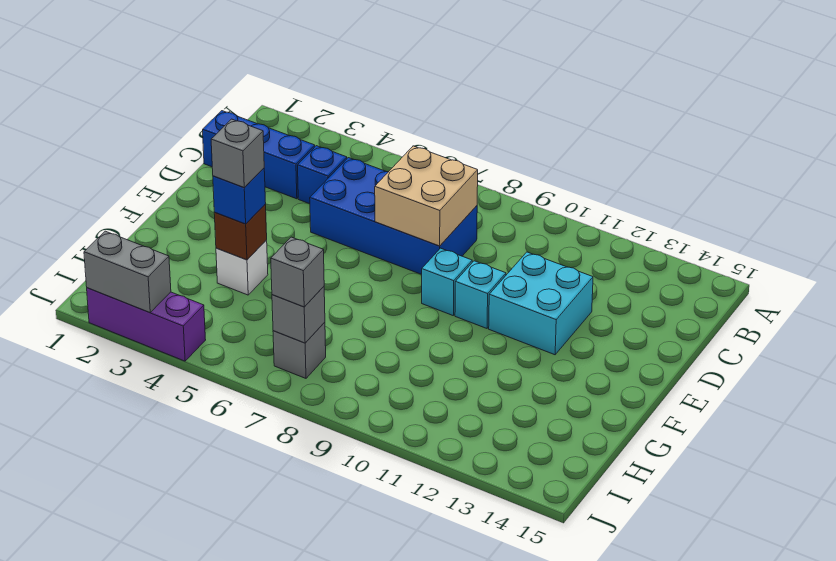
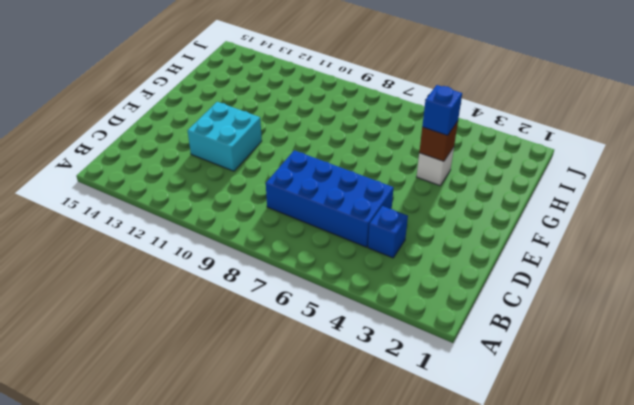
none -> blue 1x3 brick [203,111,315,199]
none -> cyan 1x1 brick [422,248,472,316]
none -> cyan 1x1 brick [455,261,506,328]

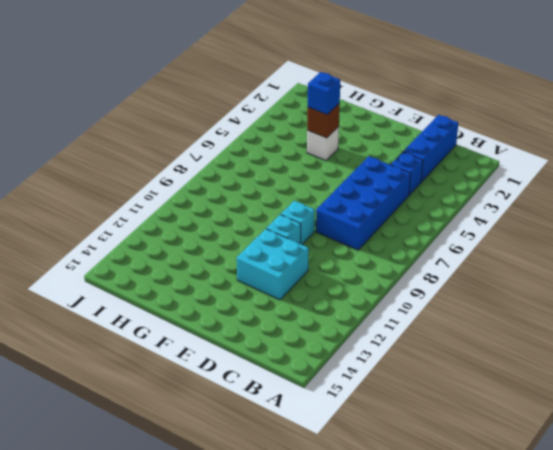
none -> grey 1x1 brick [273,322,326,378]
none -> purple 1x3 brick [87,288,206,361]
none -> tan 2x2 brick [375,146,478,246]

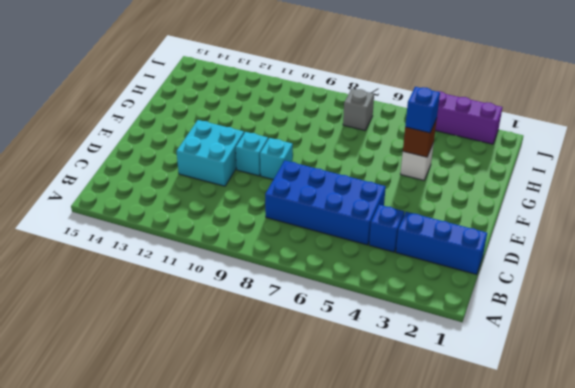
none -> tan 2x2 brick [375,146,478,246]
none -> grey 1x1 brick [272,287,325,343]
none -> grey 1x2 brick [84,231,171,313]

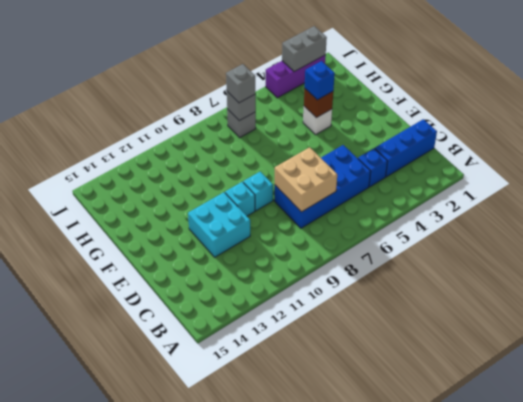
none -> grey 1x1 brick [211,119,264,188]

